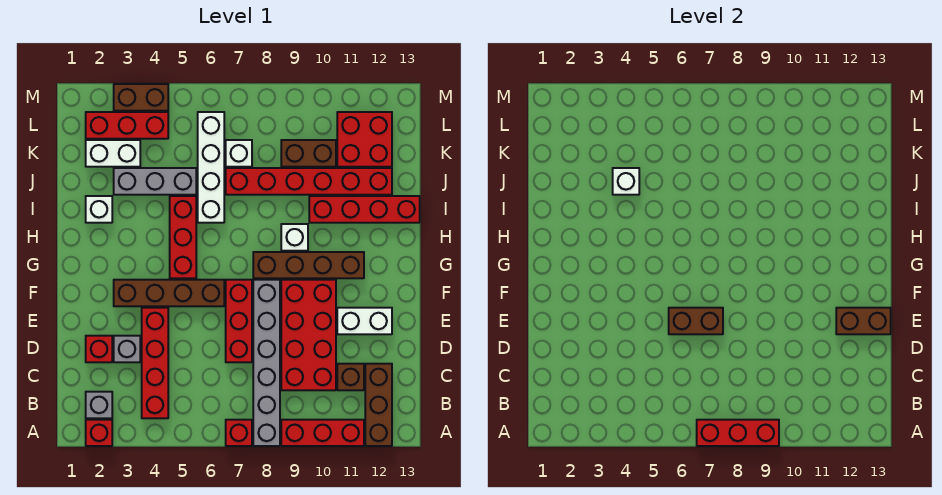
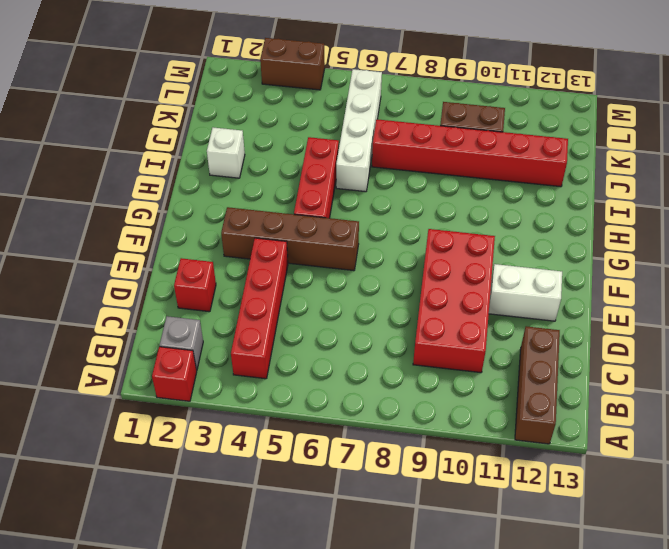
none -> red 1x1 brick [226,420,252,446]
none -> grey 1x6 brick [253,280,280,446]
none -> red 1x3 brick [281,420,364,446]
none -> brown 1x1 brick [337,364,364,390]

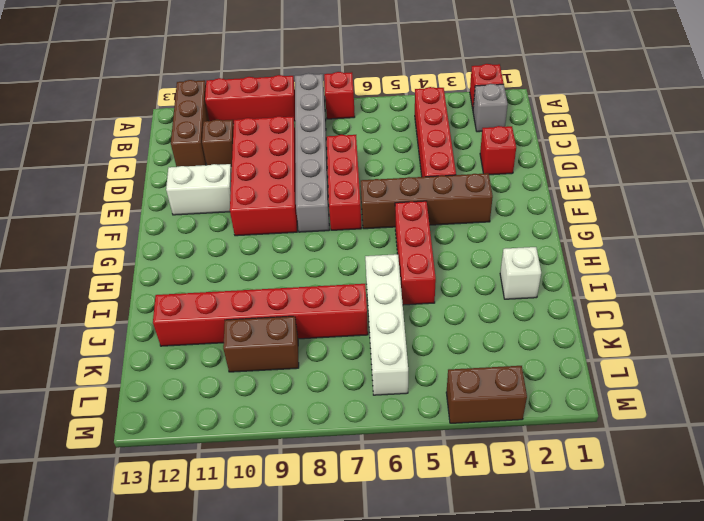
none -> grey 1x1 brick [114,336,140,362]
none -> brown 1x4 brick [253,252,364,278]
none -> white 1x1 brick [281,224,308,251]
none -> red 1x4 brick [309,196,420,223]

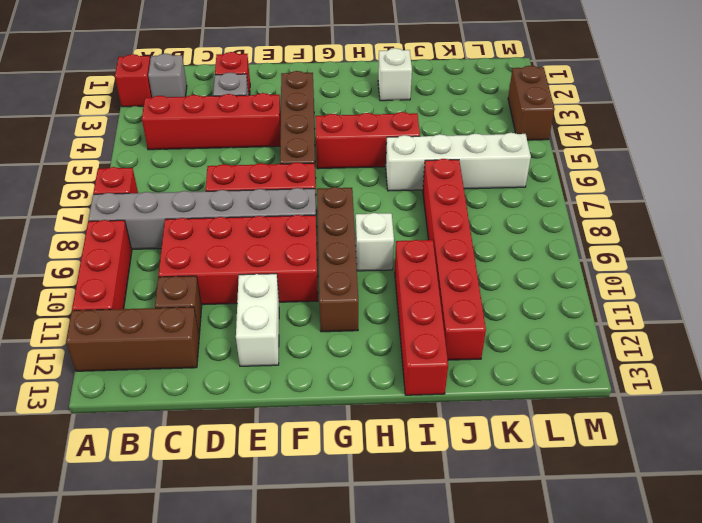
none -> grey 1x3 brick [114,168,196,195]
none -> white 1x2 brick [86,140,140,167]
none -> white 1x1 brick [226,140,252,167]
none -> brown 1x2 brick [281,140,336,167]

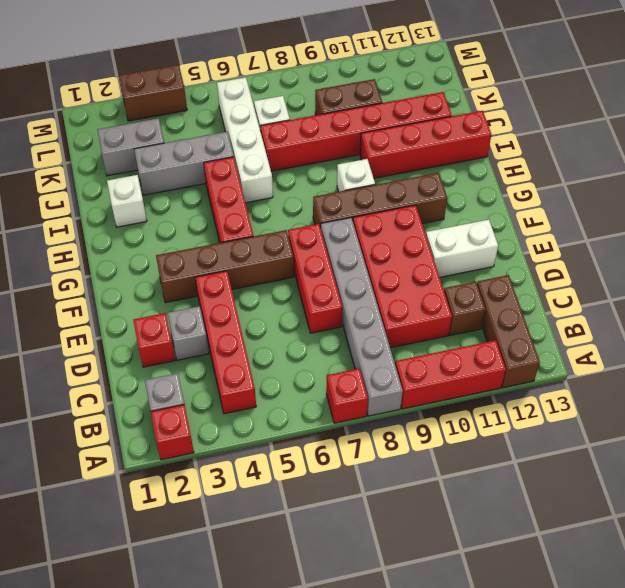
grey 1x2 brick [97,118,164,176] -> white 1x2 brick [86,140,140,167]
none -> red 2x2 brick [337,112,392,167]
none -> red 1x3 brick [86,112,168,139]
none -> red 1x3 brick [697,420,779,446]
none -> brown 1x2 brick [669,308,723,334]

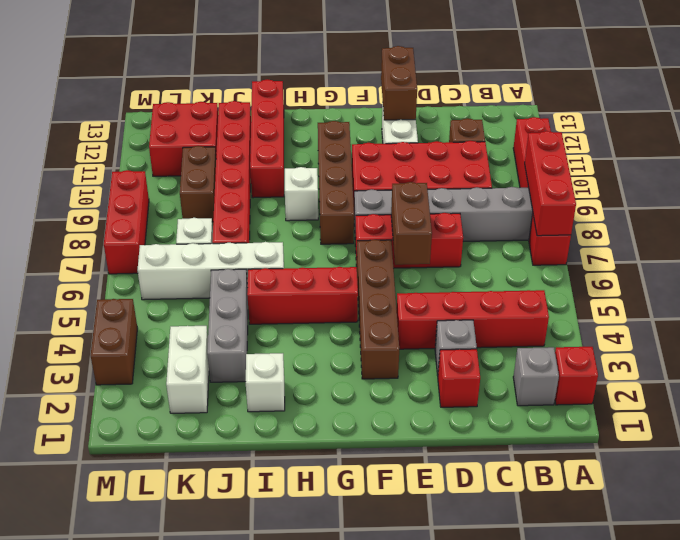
red 1x3 brick [104,170,149,274] -> red 1x3 brick moved to [86,112,168,139]
none -> brown 1x3 brick [365,364,392,446]
none -> white 1x1 brick [613,168,639,195]

